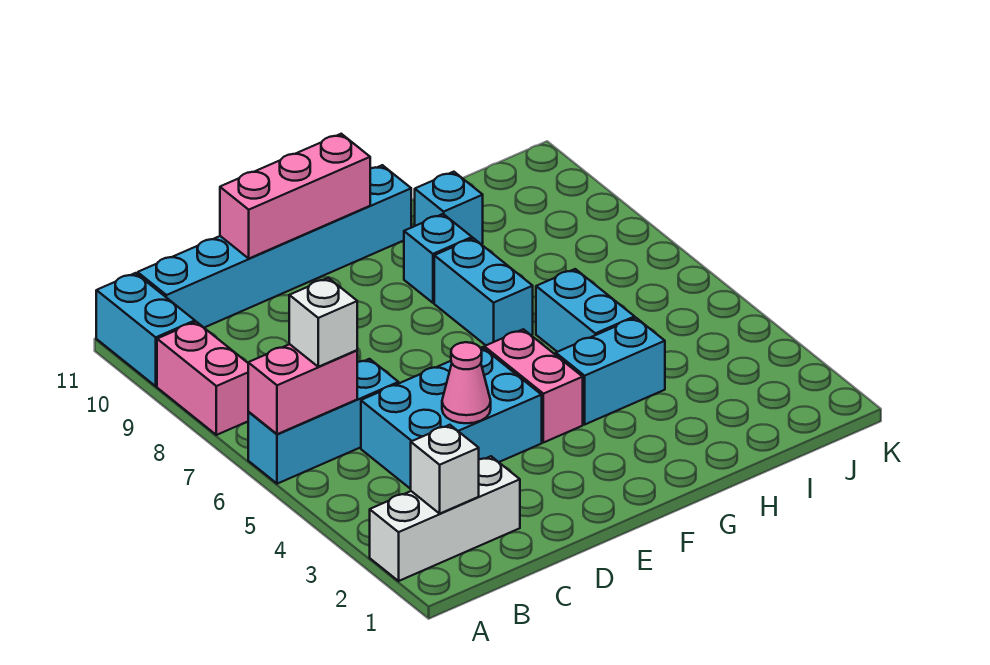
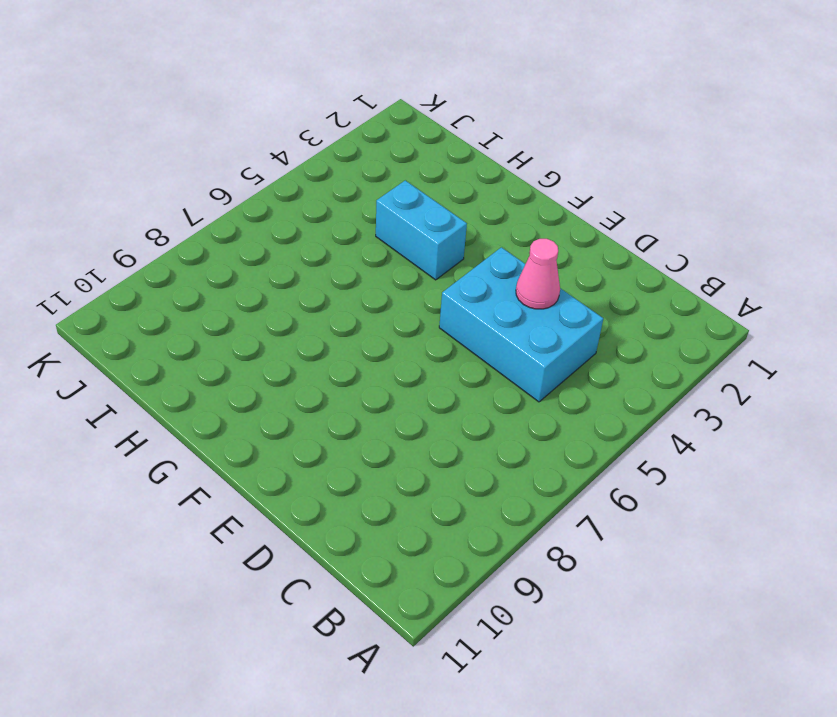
none -> white 1x3 brick [370,456,520,581]
none -> cyan 1x3 brick [248,359,399,484]
none -> pink 1x2 brick [157,322,249,435]

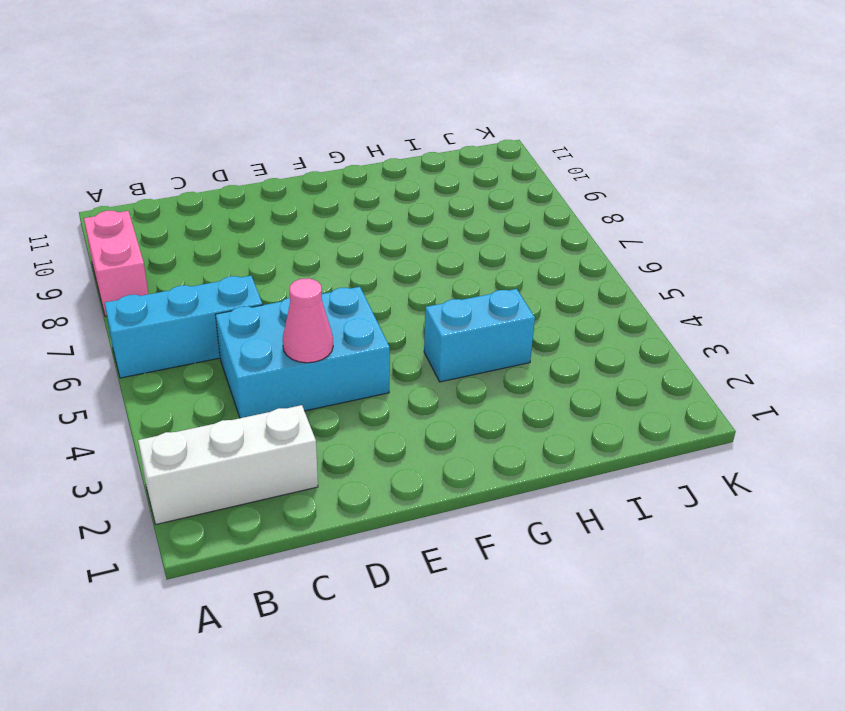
none -> cyan 1x2 brick [96,273,195,386]
none -> cyan 1x6 brick [138,165,411,328]
none -> pink 1x2 brick [484,329,583,443]

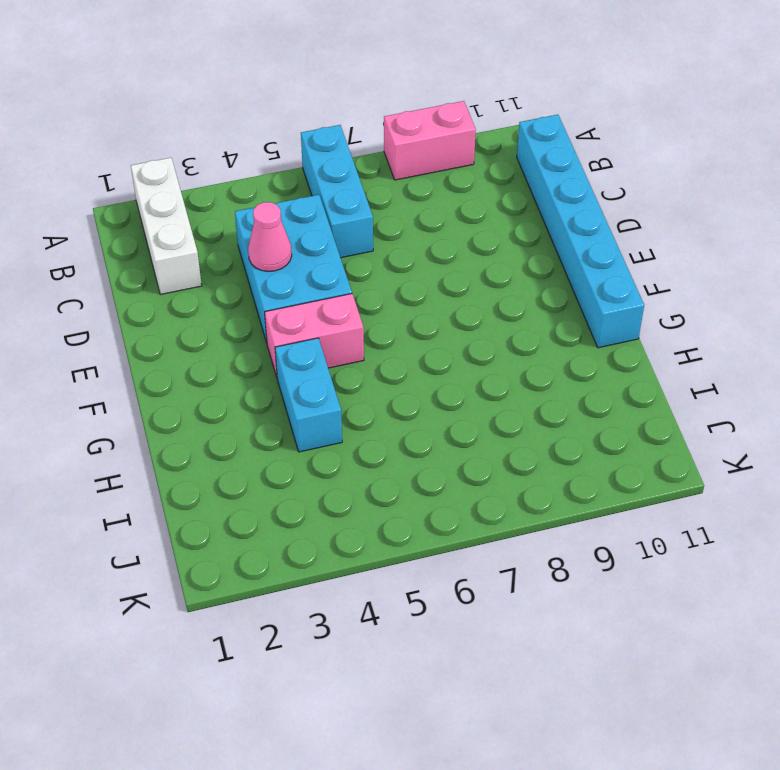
none -> cyan 1x2 brick [96,273,195,386]
none -> cyan 1x2 brick [434,238,533,345]
none -> cyan 1x1 brick [404,214,472,303]

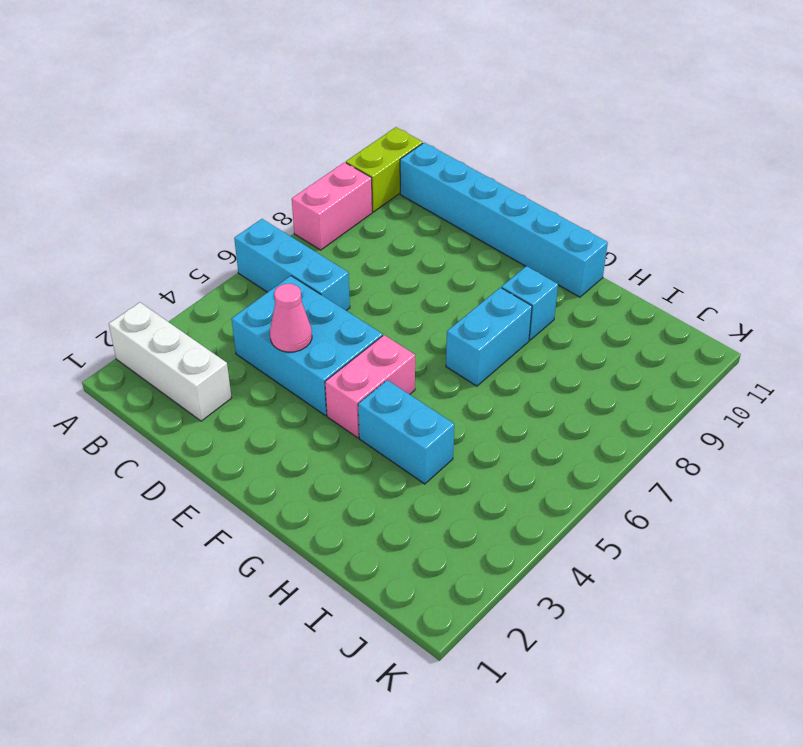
lime 1x2 brick [346,127,423,212] -> cyan 1x2 brick [96,273,195,386]
none -> cyan 1x2 brick [536,269,635,352]
none -> cyan 1x1 brick [415,172,483,244]
none -> pink 1x2 brick [248,344,357,434]

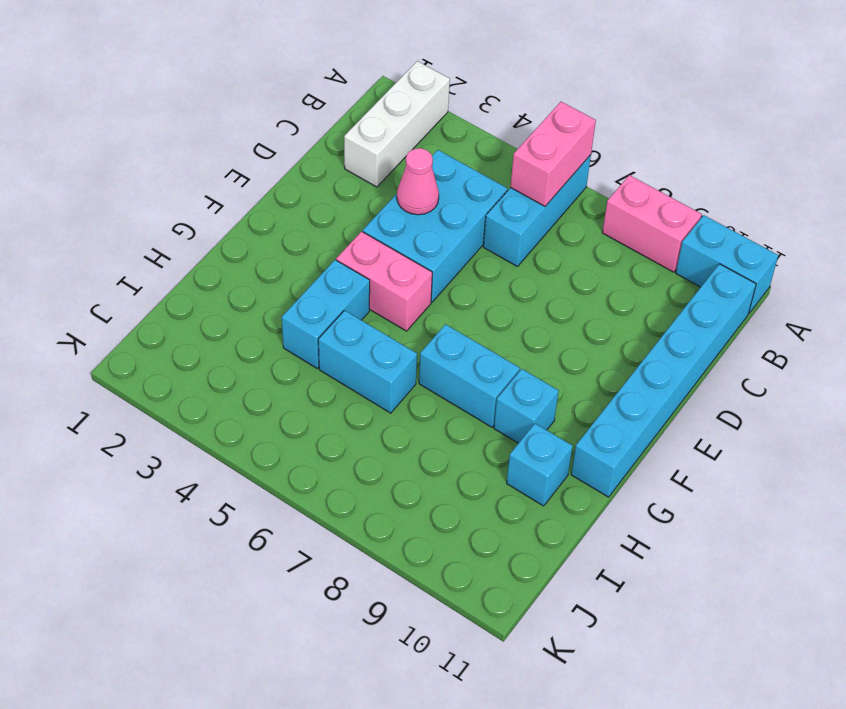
none -> white 1x1 brick [411,425,479,513]
none -> pink 1x3 brick [220,134,370,258]
none -> white 1x1 brick [289,278,357,367]

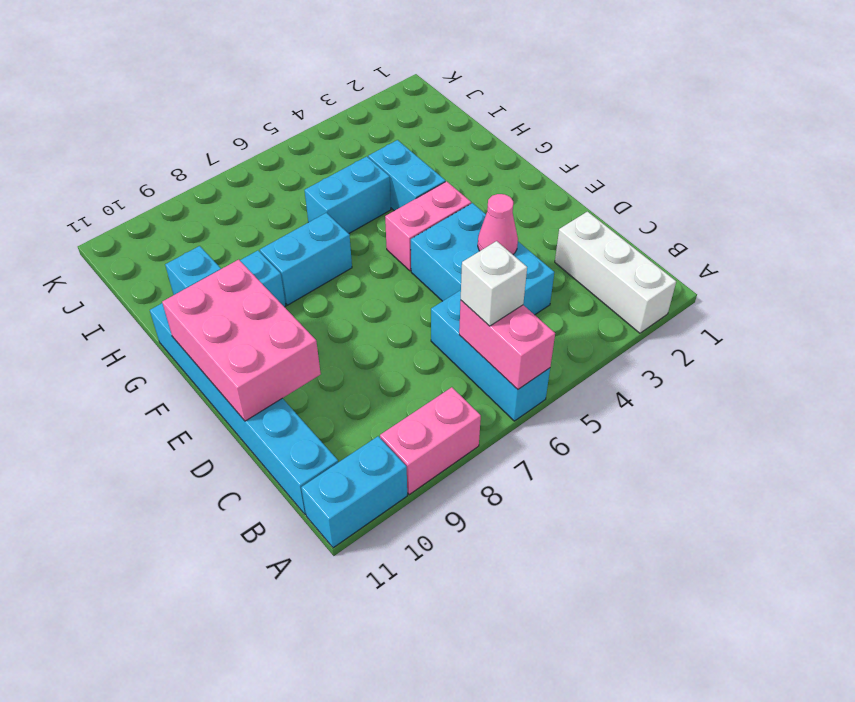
pink 2x3 brick [162,260,321,421] -> pink 1x3 brick [220,134,370,258]
none -> white 1x1 brick [411,425,479,513]

